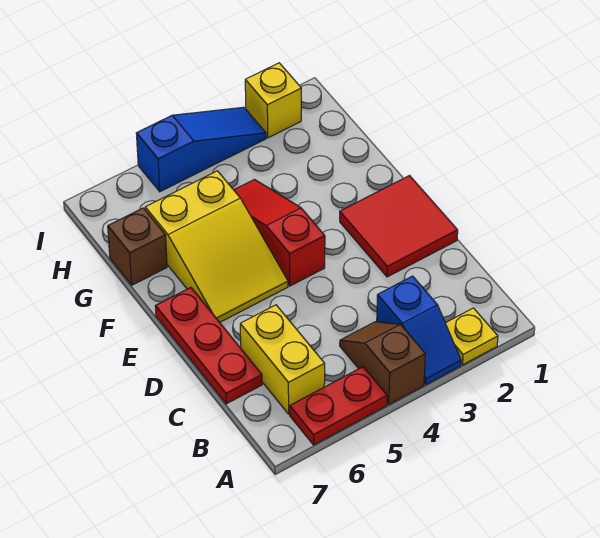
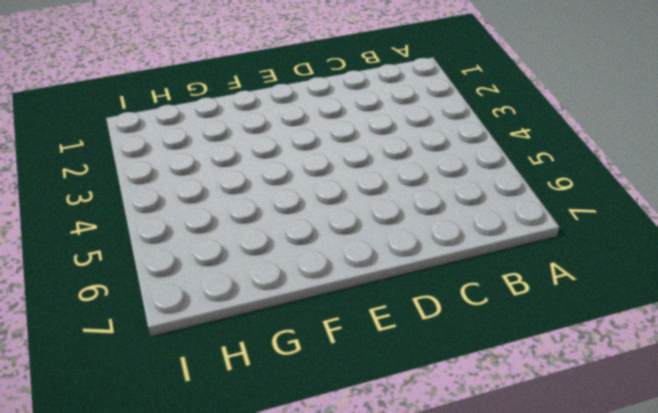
none -> yellow 1x1 plate [445,308,498,365]
none -> blue 1x2 slope [377,276,461,384]
none -> brown 1x2 slope [340,322,425,404]

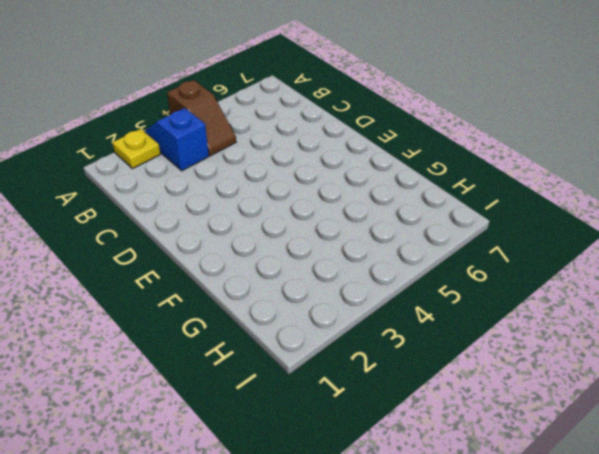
none -> red 1x2 plate [290,367,387,445]
none -> yellow 1x2 brick [240,305,325,414]
none -> red 1x3 plate [155,288,262,404]

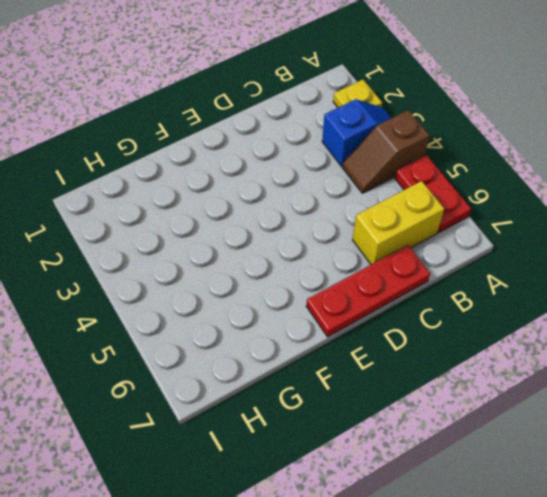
none -> red 2x2 tile [340,176,458,277]
none -> red 1x3 slope [234,180,325,286]
none -> yellow 2x3 slope [145,171,288,322]

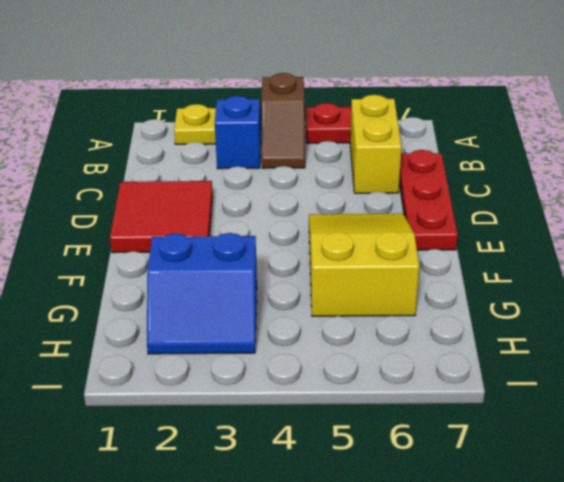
blue 2x2 slope [147,233,257,354] -> none
none -> red 1x3 slope [234,180,325,286]
none -> brown 1x1 brick [108,208,167,285]
none -> yellow 1x1 brick [245,63,301,138]

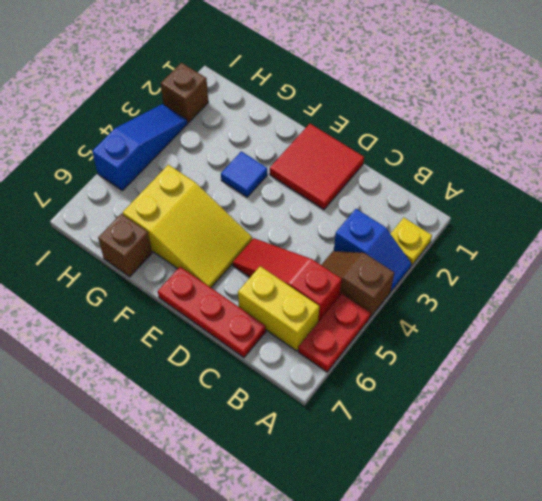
red 1x3 slope [233,238,342,322] -> red 1x3 slope moved to [234,180,325,286]
blue 1x1 tile [221,151,267,197] -> none
brown 1x1 brick [161,63,208,123] -> yellow 1x1 brick [245,63,301,138]

